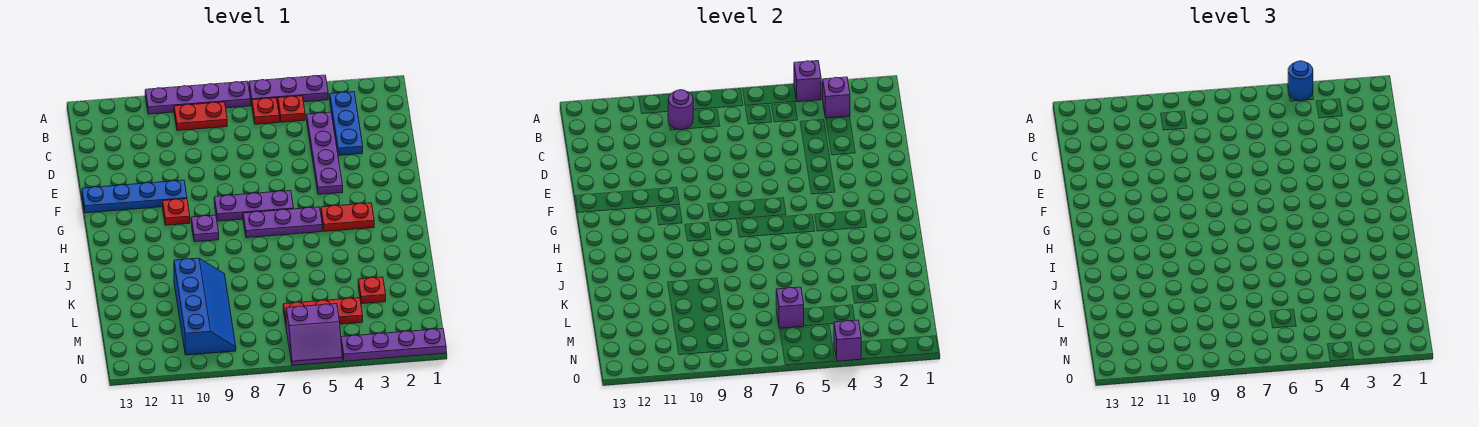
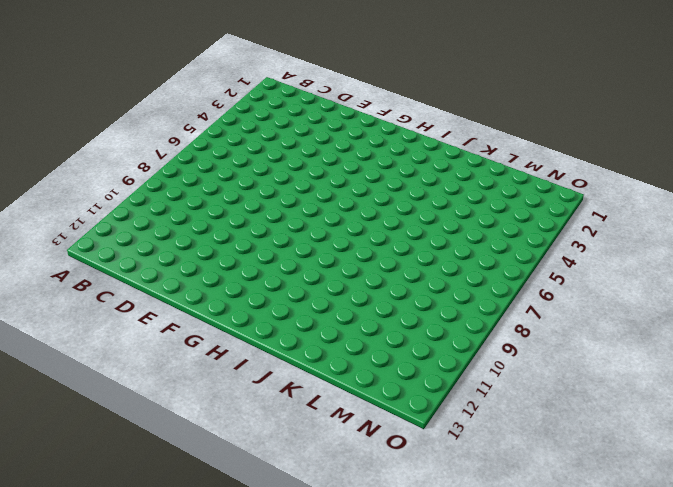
none -> purple 1x3 plate [249,75,328,104]
none -> purple 1x4 plate [145,81,251,114]
none -> blue 1x3 plate [330,92,363,155]

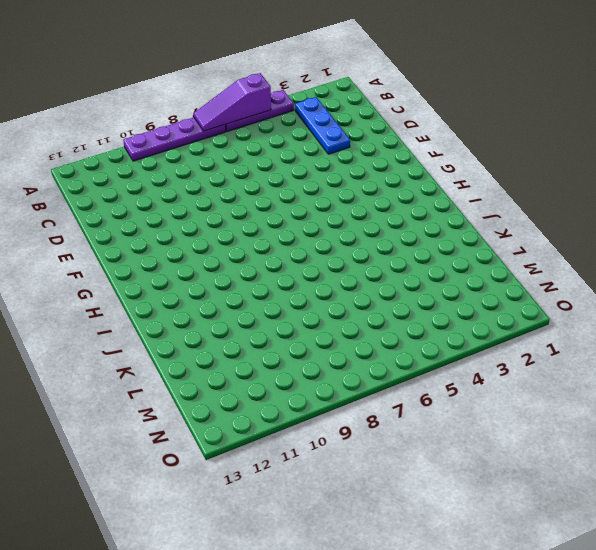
purple 1x3 slope [194,73,271,131] -> none
none -> red 1x1 plate [278,96,305,122]
none -> red 1x1 plate [252,98,279,124]
none -> red 1x2 plate [174,102,227,131]

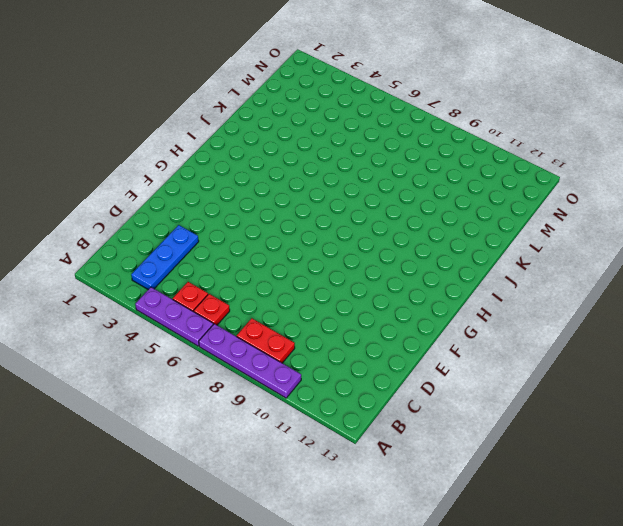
none -> purple 1x4 plate [307,112,343,194]
none -> blue 1x4 plate [82,180,187,213]
none -> purple 1x3 plate [214,191,294,221]

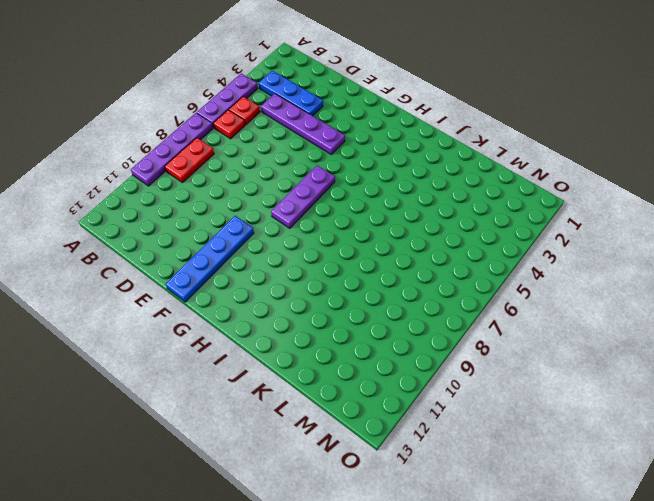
none -> red 1x1 plate [163,199,190,225]
none -> red 1x2 plate [321,203,374,232]
none -> purple 1x3 plate [243,207,322,238]

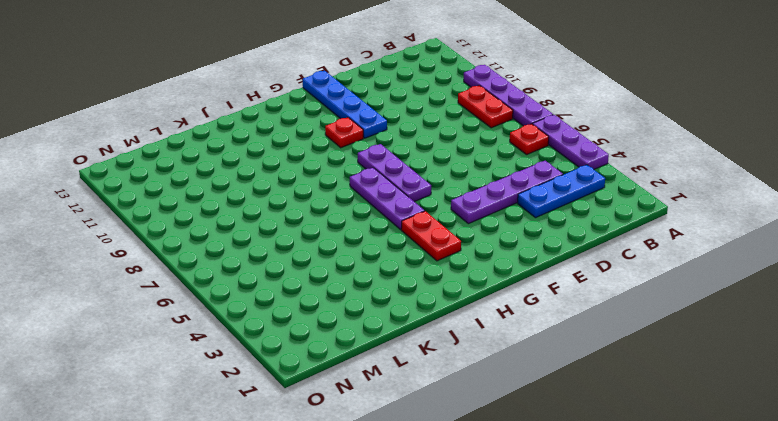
none -> red 1x1 plate [278,96,305,122]
none -> purple 1x1 plate [191,215,219,242]
none -> blue 2x4 slope [174,258,236,355]

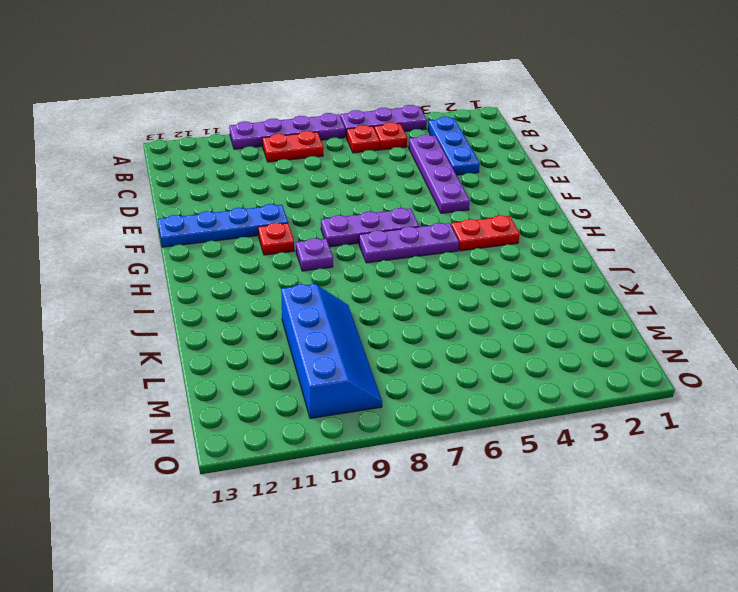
none -> red 1x1 plate [358,277,386,304]
none -> red 1x3 plate [283,298,363,324]
none -> purple 2x2 slope [286,304,342,365]

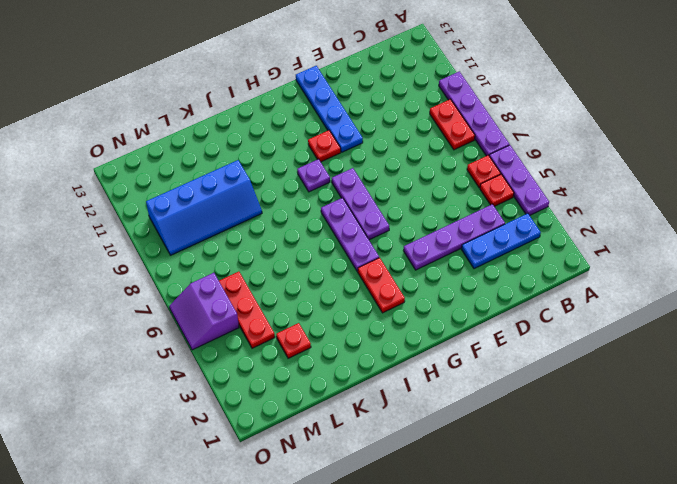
none -> purple 1x4 plate [341,329,446,361]
none -> purple 1x1 brick [794,61,821,102]
none -> purple 1x1 brick [823,77,850,118]

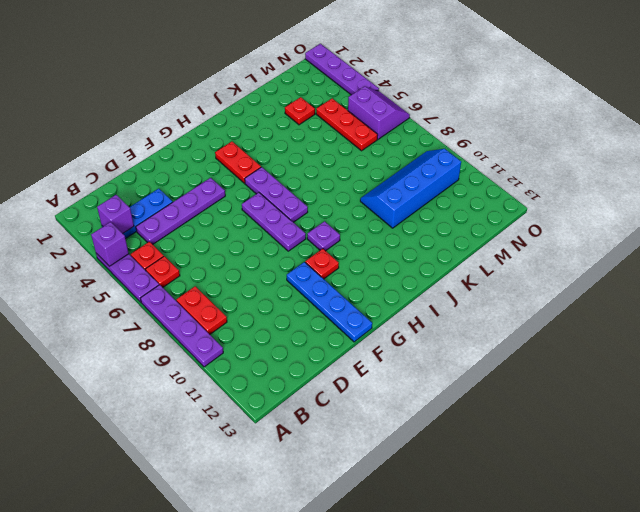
none -> purple 1x1 round brick [668,90,694,130]
none -> purple 1x1 brick [776,287,804,328]
none -> purple 1x1 brick [834,320,861,361]

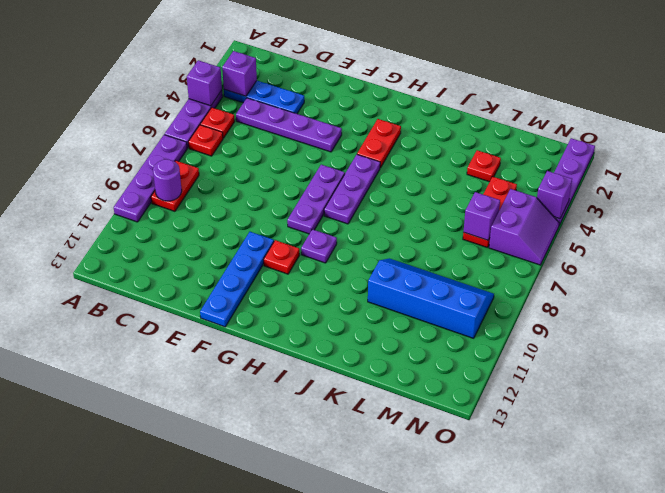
none -> blue 1x1 round brick [1288,61,1313,101]

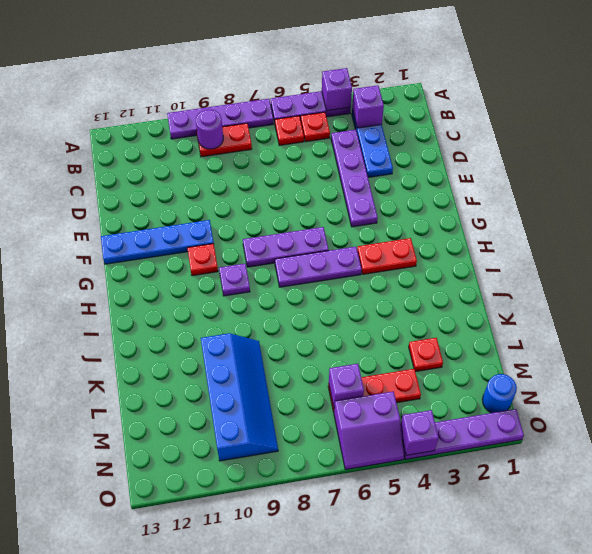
blue 1x1 round brick [482,374,517,413] -> blue 1x1 round brick moved to [1288,61,1313,101]

